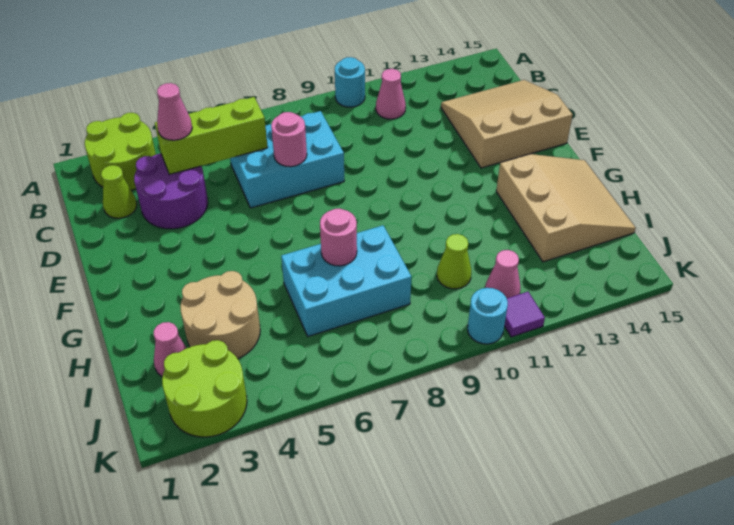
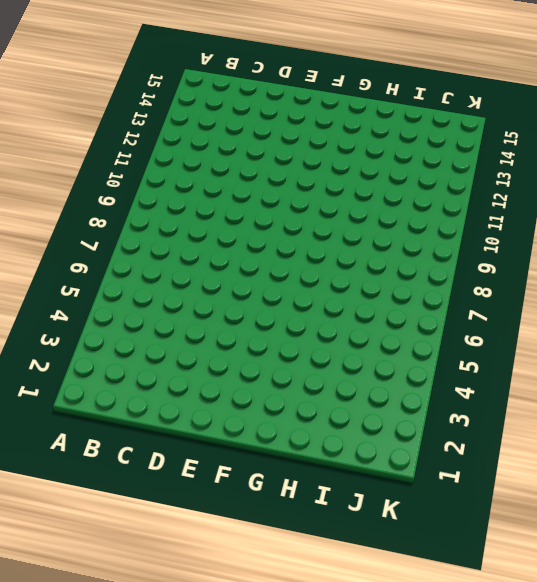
none -> lime 2x2 round brick [85,113,156,190]
none -> cyan 1x1 round brick [335,57,365,107]
none -> pink 1x1 cone [376,69,406,119]

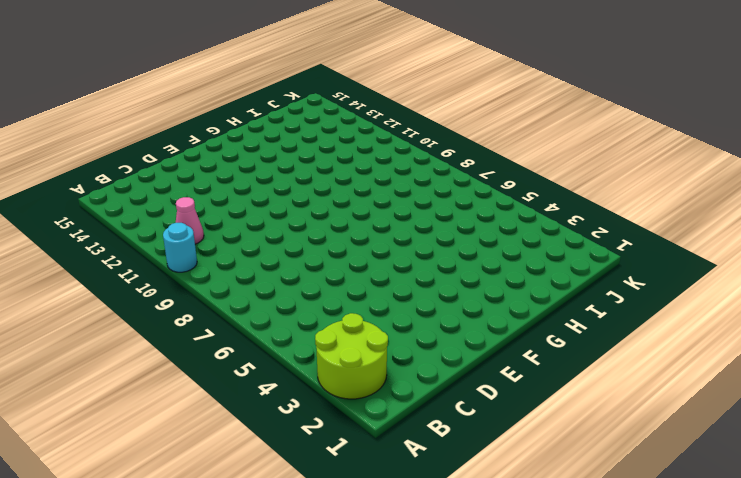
none -> lime 1x1 cone [101,165,137,218]
none -> purple 2x2 round brick [134,153,208,229]
none -> cyan 2x3 brick [230,111,344,208]

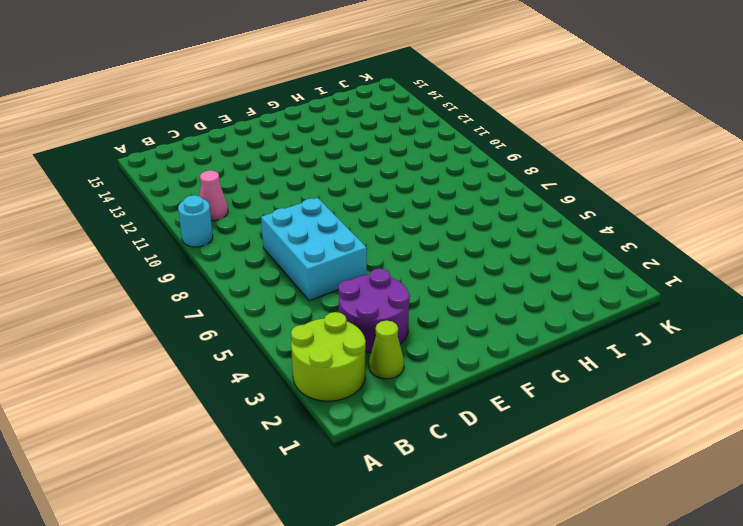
none -> tan 3x3 slope [441,80,573,168]
none -> tan 3x3 slope [496,154,636,262]
none -> tan 2x2 round brick [180,271,260,359]

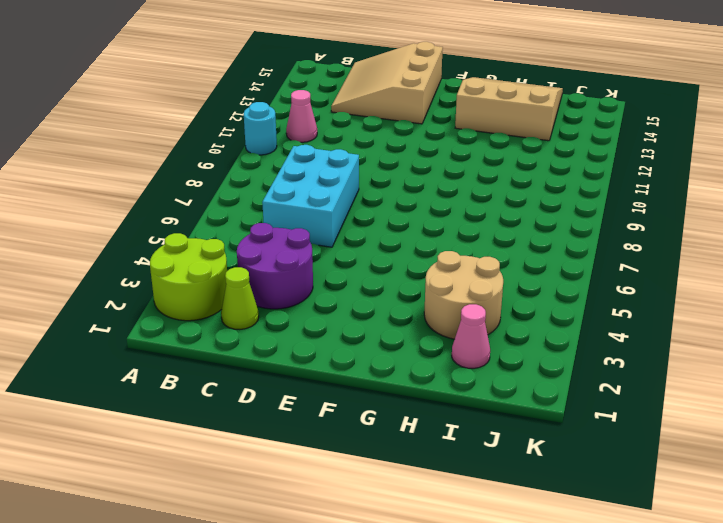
none -> cyan 2x3 brick [281,225,412,336]
none -> lime 1x1 cone [437,234,471,289]
none -> lime 2x2 round brick [162,340,247,437]

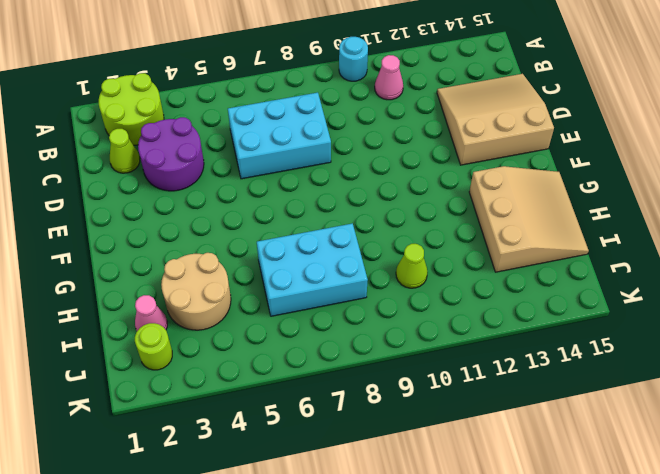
lime 1x1 round brick [135,323,172,370] -> lime 2x2 round brick [162,340,247,437]
none -> pink 1x1 cone [485,250,520,298]
none -> cyan 1x1 round brick [468,288,508,344]
none -> purple 1x1 tile [504,292,545,337]

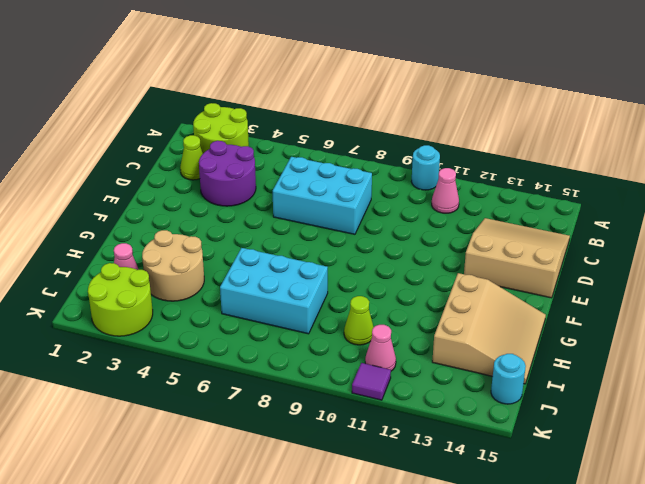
cyan 1x1 round brick [491,354,526,404] -> cyan 1x1 round brick moved to [468,288,508,344]
none -> lime 1x3 brick [155,97,268,174]
none -> pink 1x1 round brick [271,112,307,167]
none -> pink 1x1 round brick [320,208,357,266]

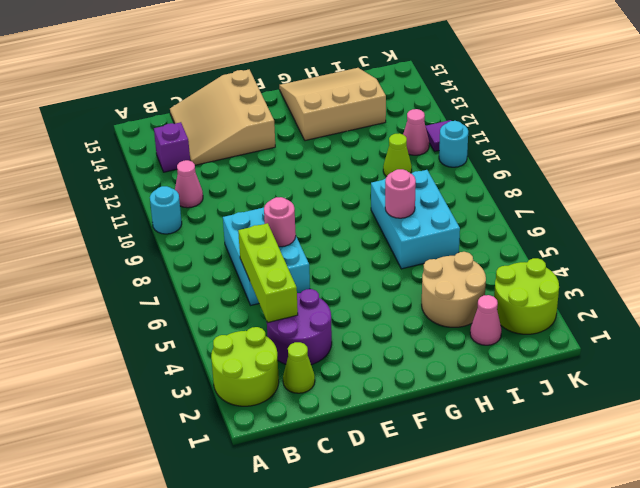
purple 1x1 brick [154,122,190,172] -> none
none -> pink 1x1 cone [157,83,192,140]

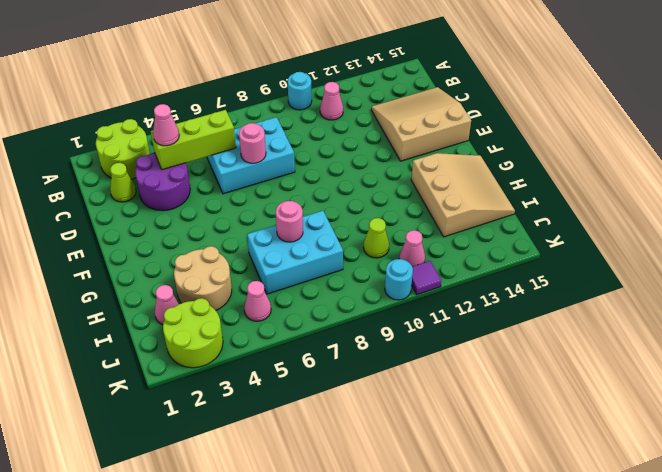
pink 1x1 cone [244,281,271,321] -> none

